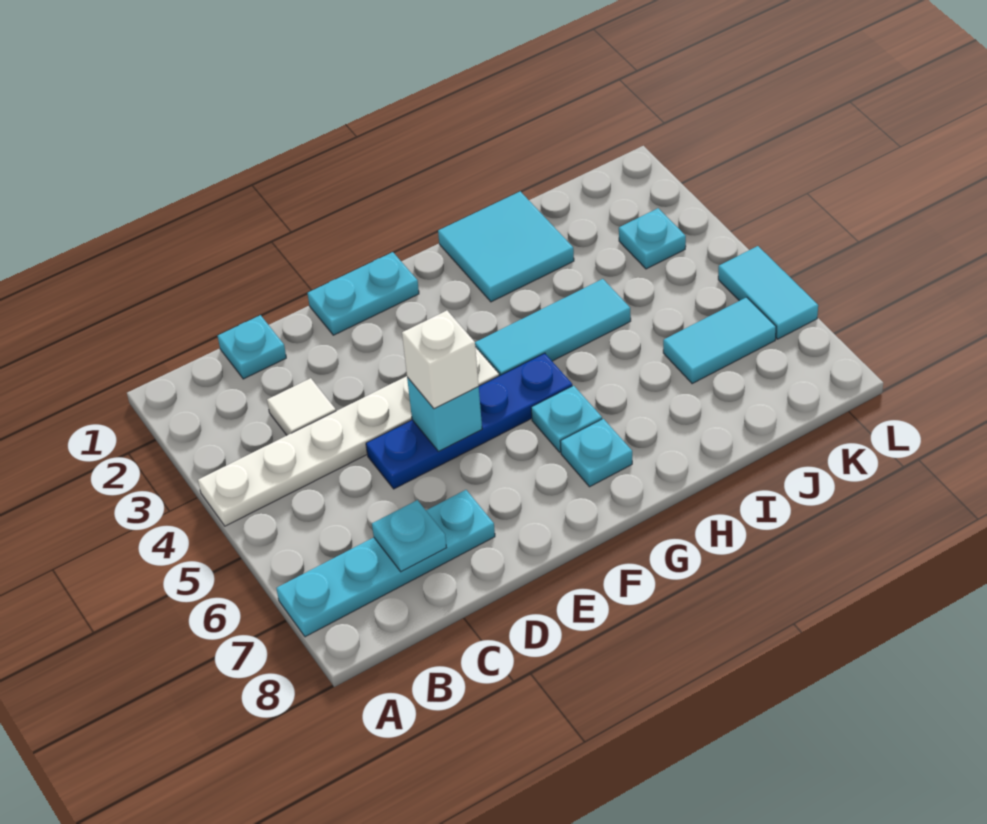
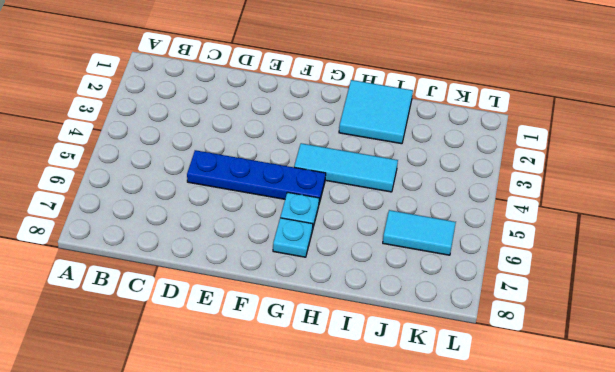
none -> white 1x6 plate [198,347,499,526]
none -> cyan 1x4 plate [277,490,495,637]
none -> cyan 1x1 plate [218,315,286,379]

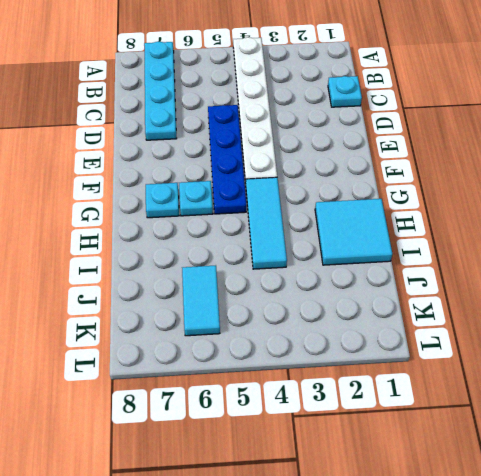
none -> white 1x1 tile [267,378,336,435]
none -> cyan 1x2 plate [308,252,419,335]
none -> cyan 1x1 plate [619,208,686,269]

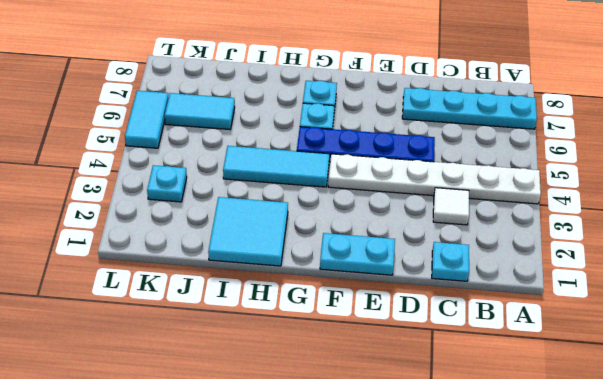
none -> cyan 1x1 plate [372,500,446,572]
none -> cyan 1x1 brick [407,377,482,451]
none -> white 1x1 brick [402,311,479,409]

